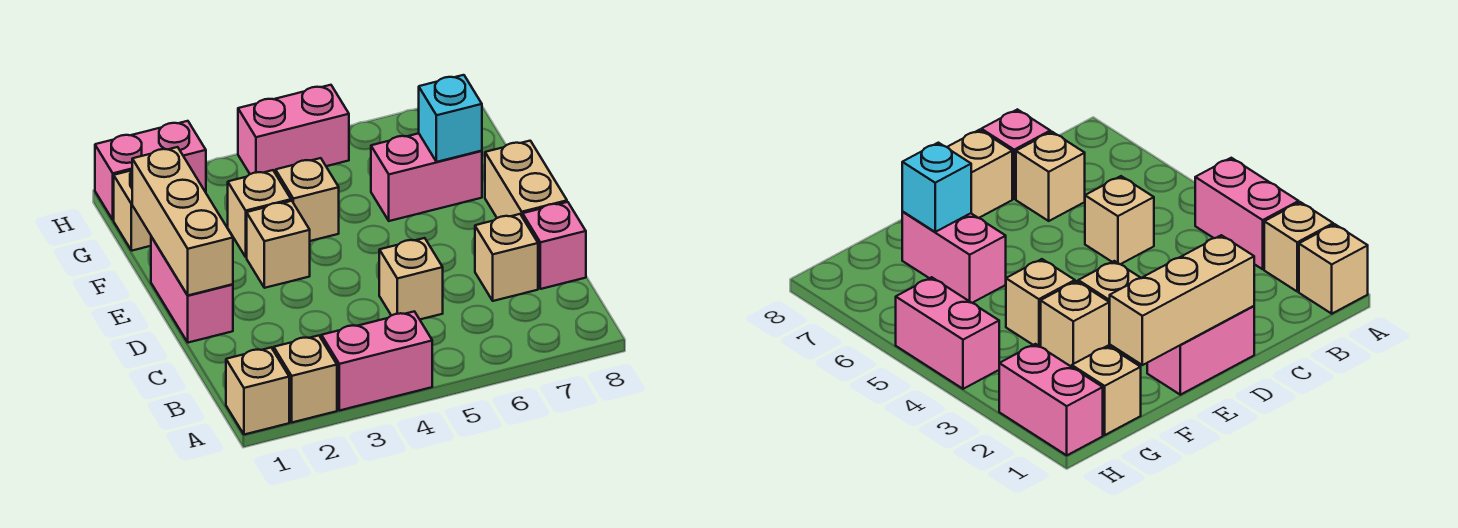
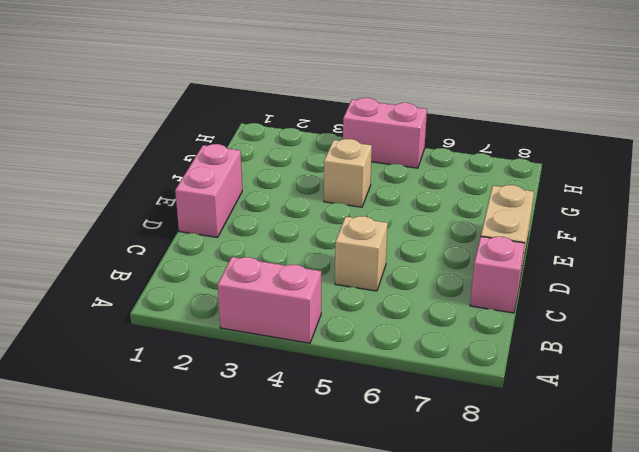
none -> tan 1x1 brick [226,348,289,435]
none -> tan 1x1 brick [273,336,337,422]
none -> tan 1x1 brick [475,214,538,301]

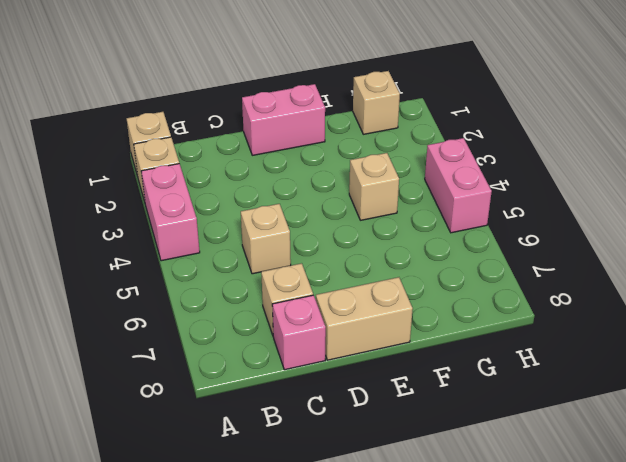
none -> tan 1x1 brick [247,201,310,288]
none -> tan 1x1 brick [228,170,291,257]
none -> pink 1x2 brick [371,133,482,221]

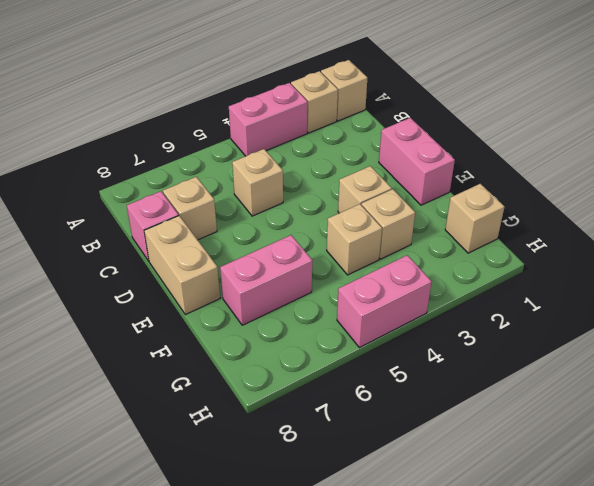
none -> pink 1x2 brick [95,121,206,220]
none -> tan 1x3 brick [132,147,233,295]
none -> cyan 1x1 brick [419,75,482,162]

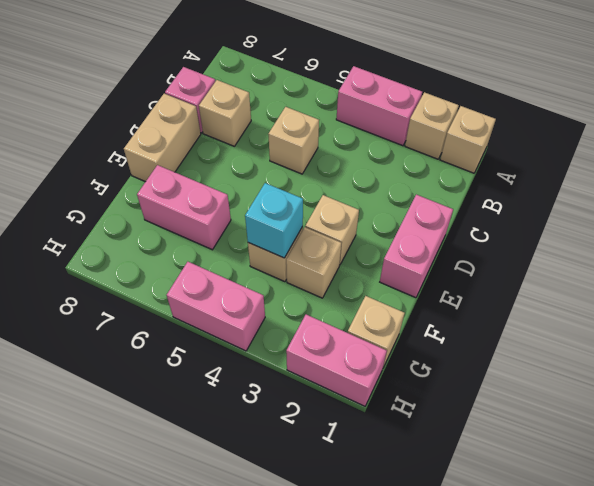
cyan 1x1 brick [245,183,303,258] -> cyan 1x1 brick moved to [419,75,482,162]
none -> tan 1x3 brick [132,147,233,295]

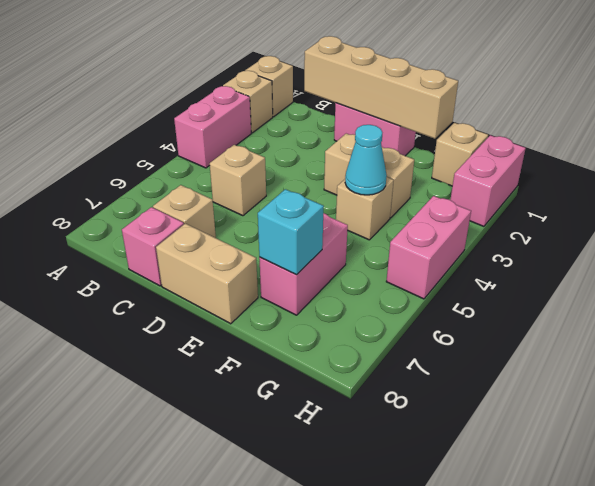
tan 1x4 brick [304,36,458,139] -> tan 1x3 brick [132,147,233,295]
cyan 1x1 cone [345,125,387,195] -> none

